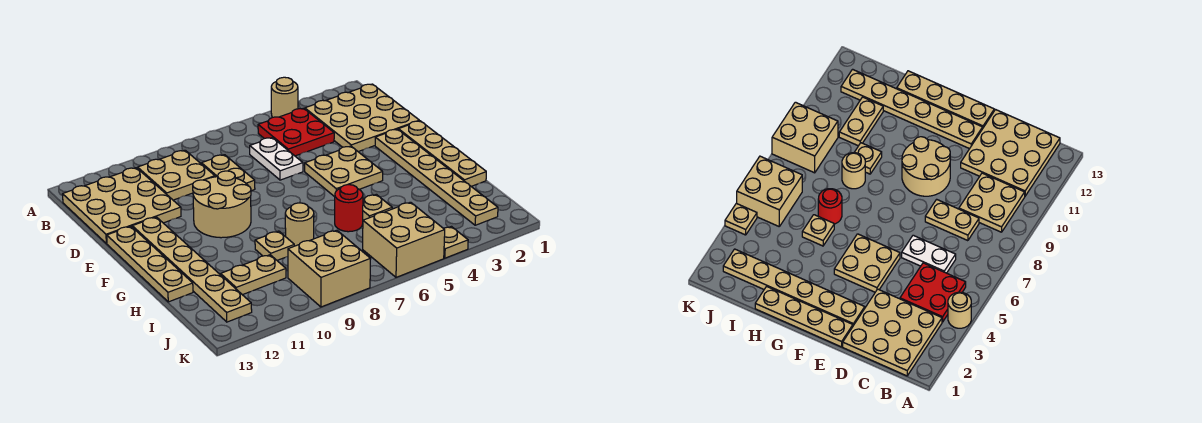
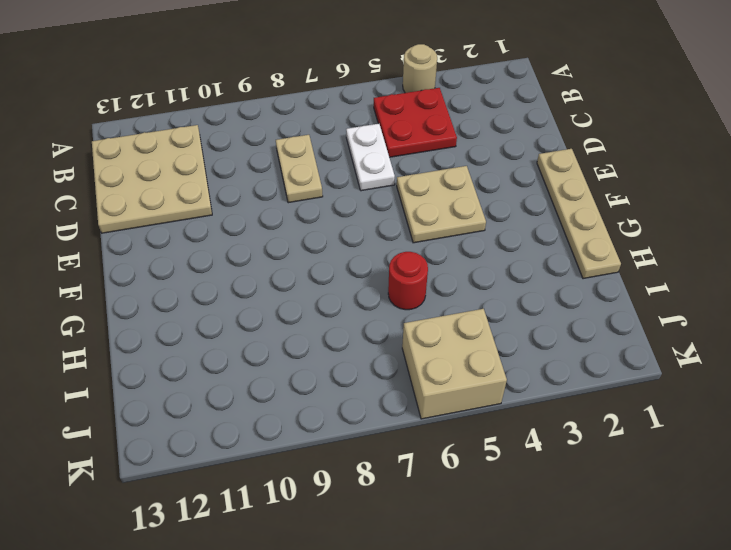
none -> tan 3x3 plate [305,84,419,152]
none -> tan 2x2 plate [138,150,215,200]
none -> tan 1x6 plate [375,129,498,225]

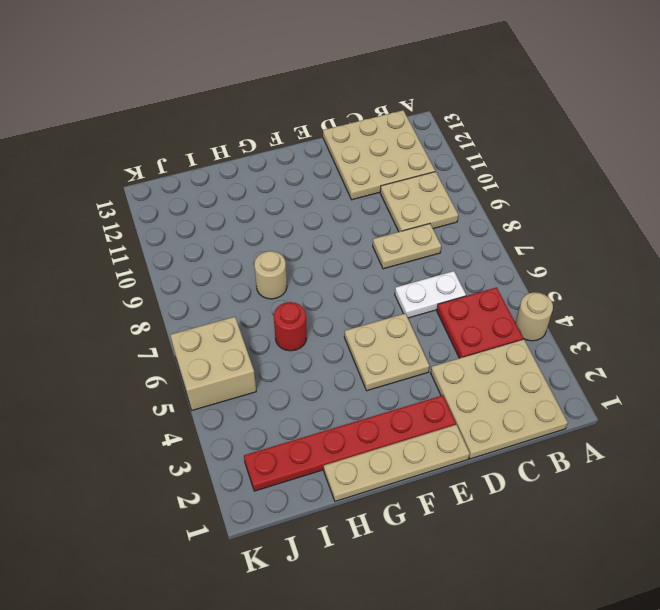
red 1x6 plate [244,395,456,491] -> tan 1x6 plate [375,129,498,225]
none -> tan 2x2 round brick [193,171,251,238]
none -> tan 1x6 plate [132,217,252,322]
none -> tan 1x4 plate [107,226,193,302]

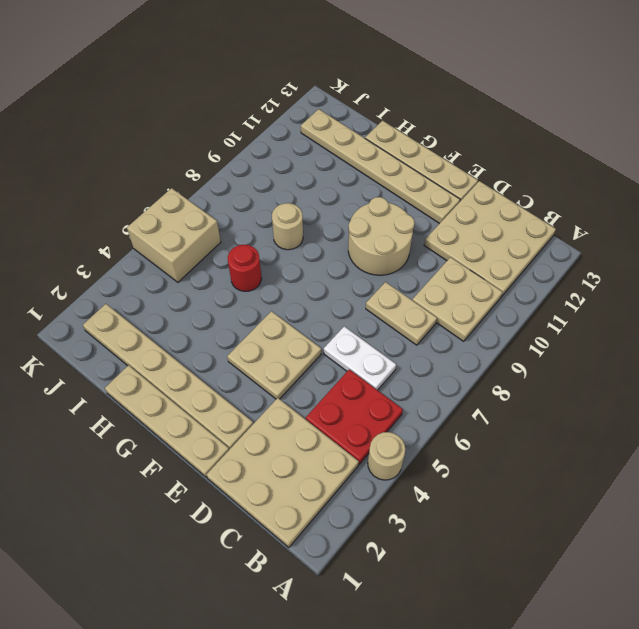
none -> tan 1x1 plate [363,194,392,220]
none -> tan 1x1 plate [255,231,294,260]
none -> tan 1x2 plate [221,255,286,295]

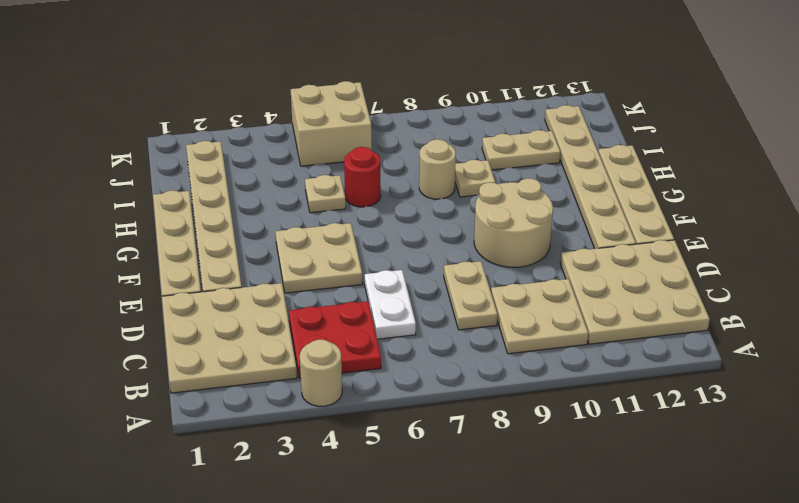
none -> tan 2x2 brick [288,230,370,307]
none -> tan 1x1 plate [443,227,468,258]

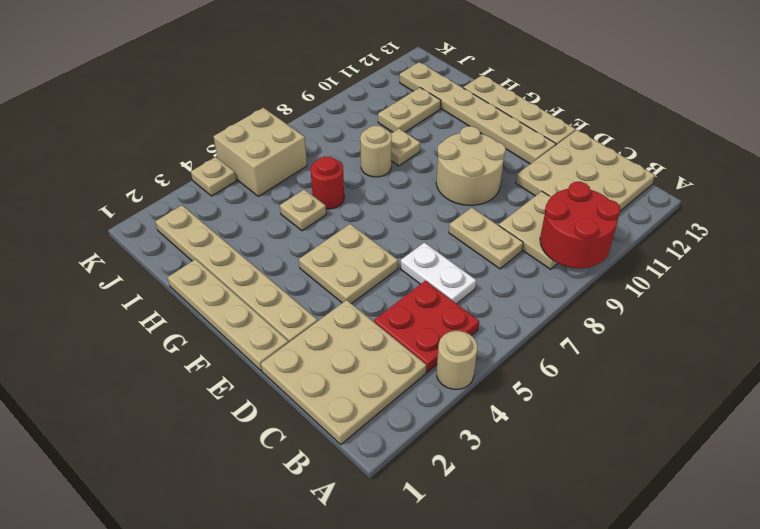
red 2x2 round brick [540,182,621,268] -> none
none -> tan 2x2 brick [288,230,370,307]

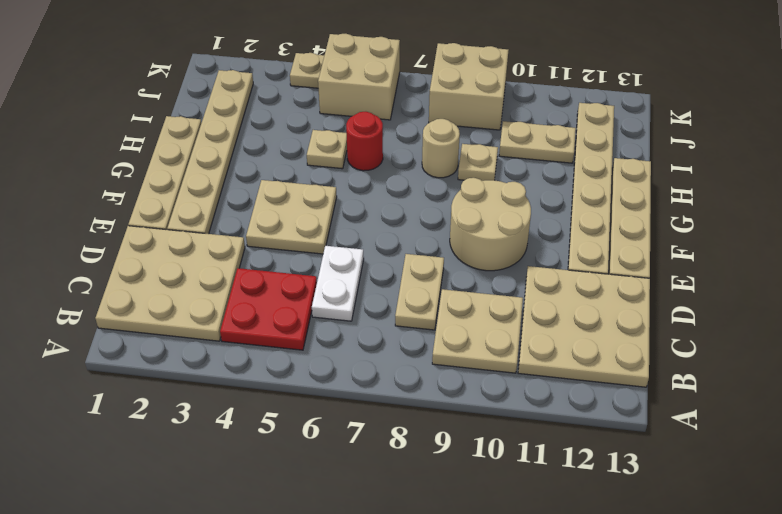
none -> tan 1x1 round brick [271,77,298,117]

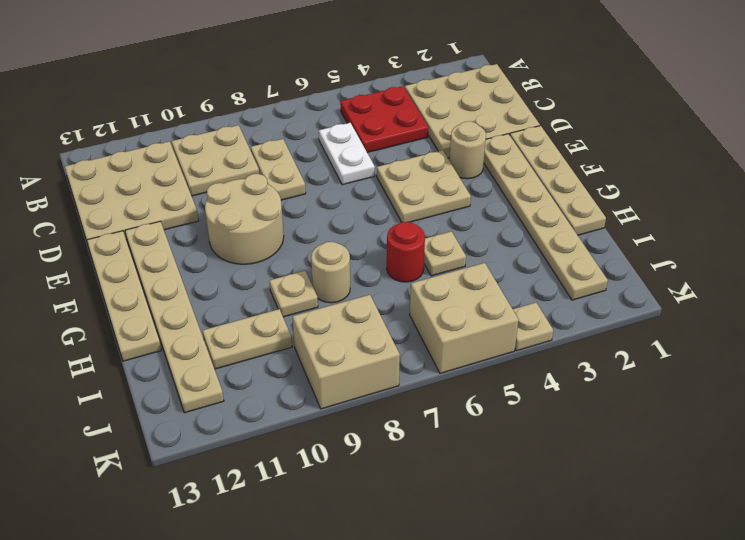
tan 1x1 round brick [450,121,486,179] -> tan 1x1 round brick moved to [271,77,298,117]

